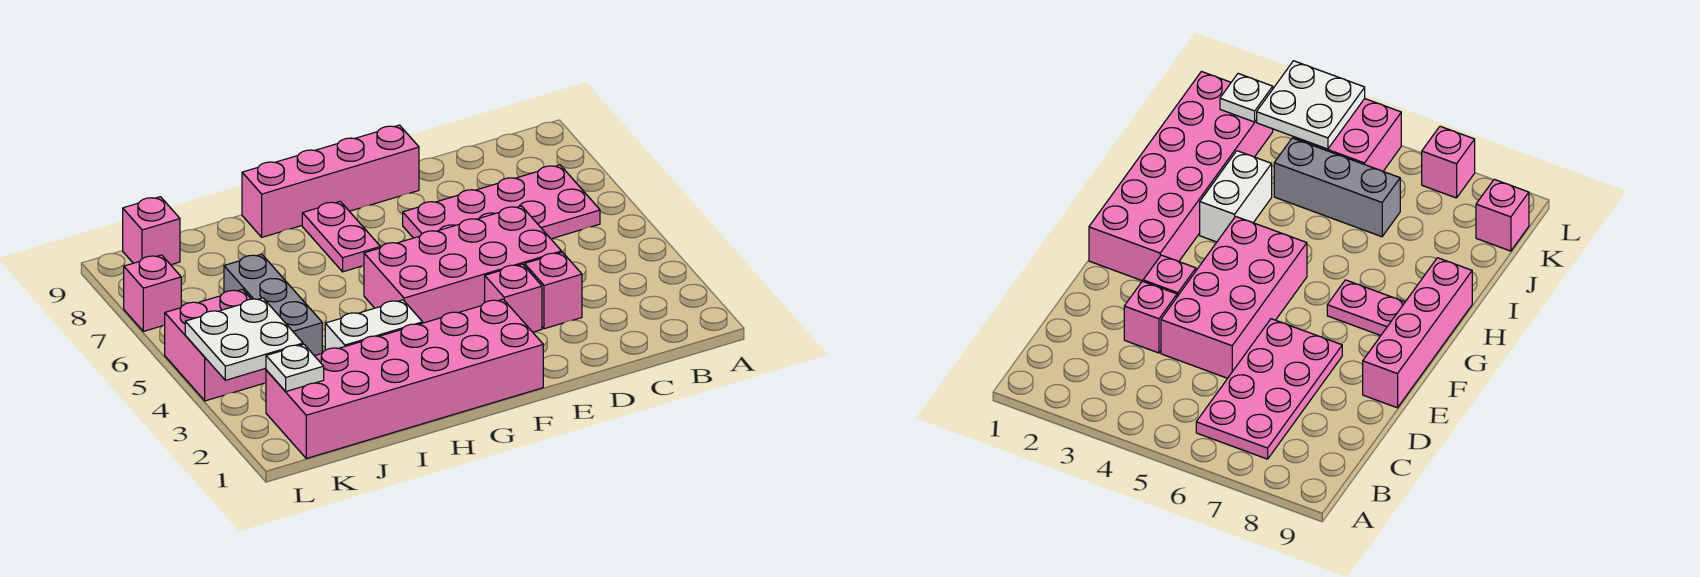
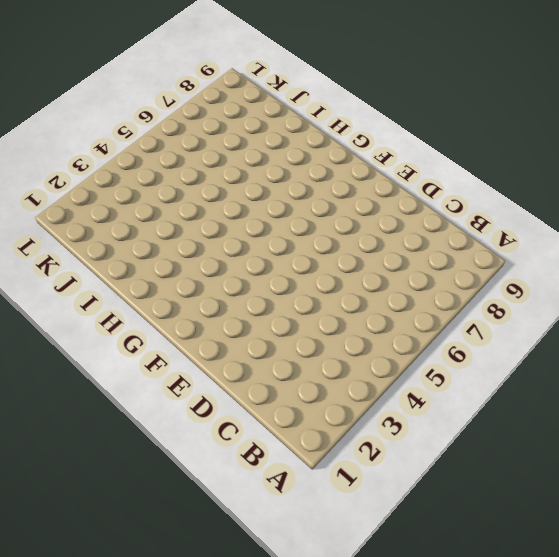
none -> pink 2x4 plate [403,165,600,239]
none -> pink 1x1 brick [525,252,582,329]
none -> pink 2x4 brick [364,206,561,323]

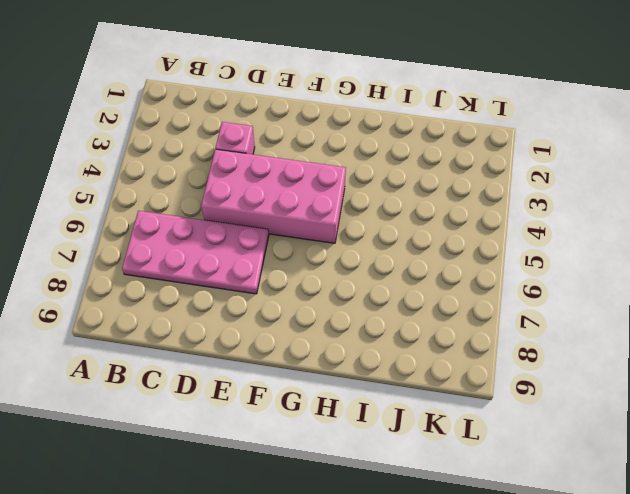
none -> pink 1x1 brick [485,264,542,332]
none -> pink 1x4 brick [242,125,419,237]
none -> pink 2x6 brick [266,299,543,458]

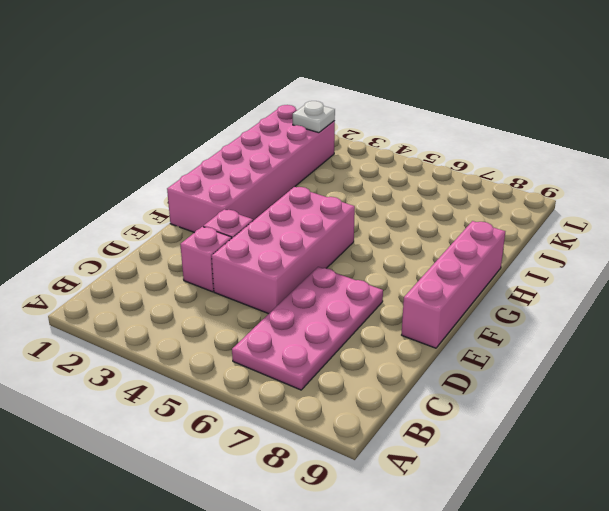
none -> pink 1x2 plate [302,201,380,272]
none -> white 1x2 brick [325,300,423,350]
none -> grey 1x3 brick [224,254,322,356]

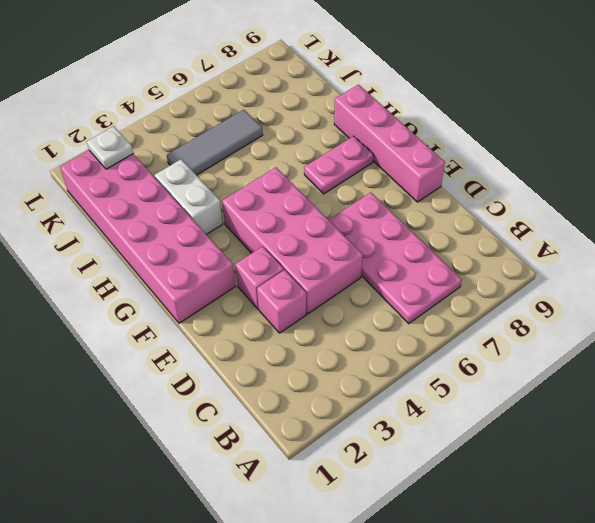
grey 1x3 tile [167,110,263,175] -> grey 1x3 brick [224,254,322,356]
none -> pink 2x2 brick [165,289,266,401]
none -> pink 1x1 brick [123,197,180,265]
none -> pink 1x1 brick [124,255,181,331]

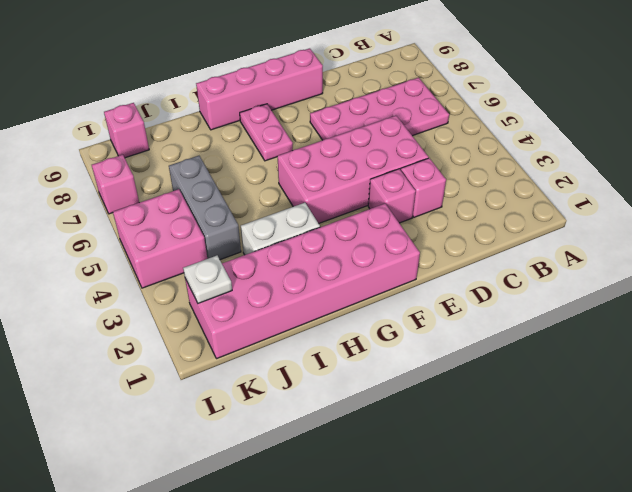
none -> white 2x2 plate [185,298,303,380]

